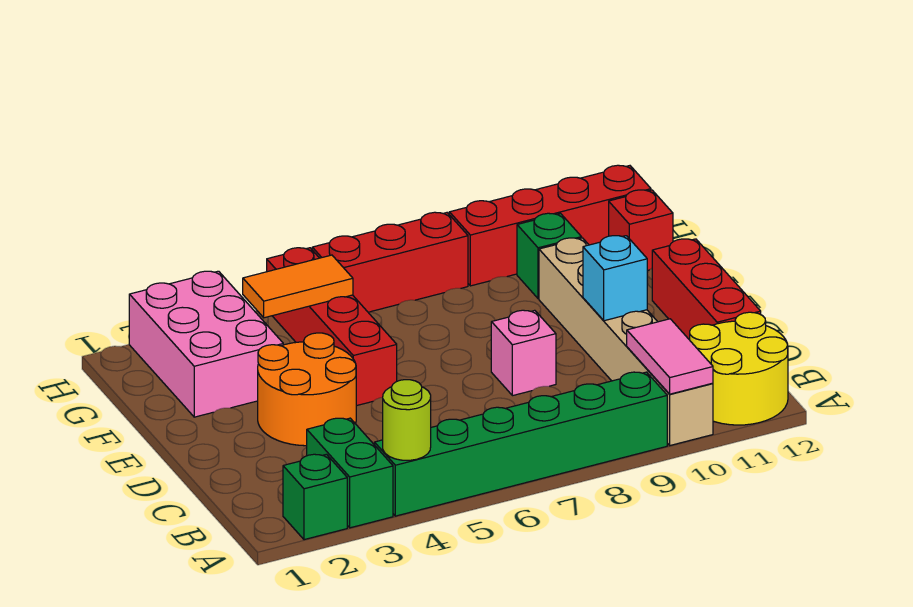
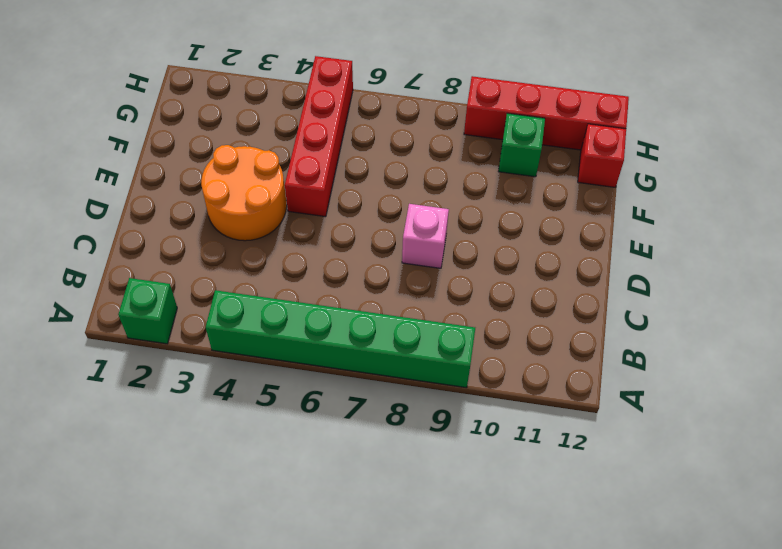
none -> green 1x2 brick [307,418,393,528]
none -> tan 1x6 brick [539,238,713,445]
none -> yellow 2x2 round brick [690,312,788,425]

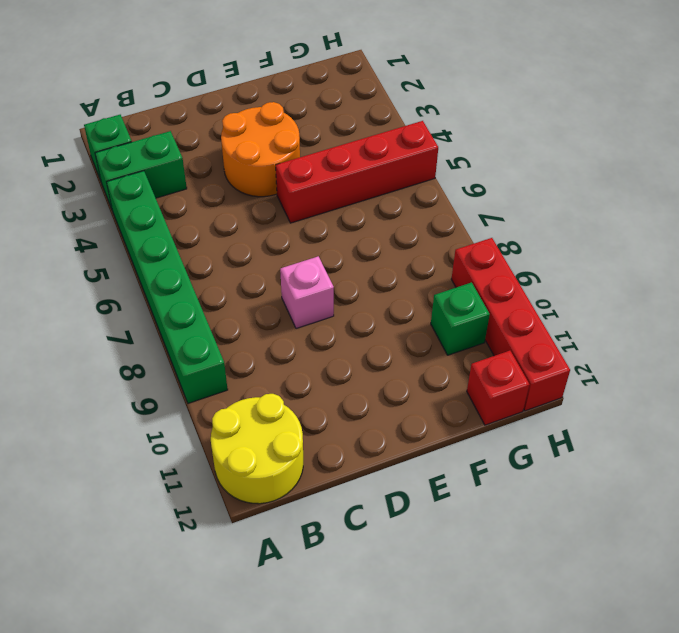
none -> tan 1x6 brick [539,238,713,445]
none -> red 1x3 brick [652,239,761,340]
none -> pink 2x3 brick [129,271,283,417]

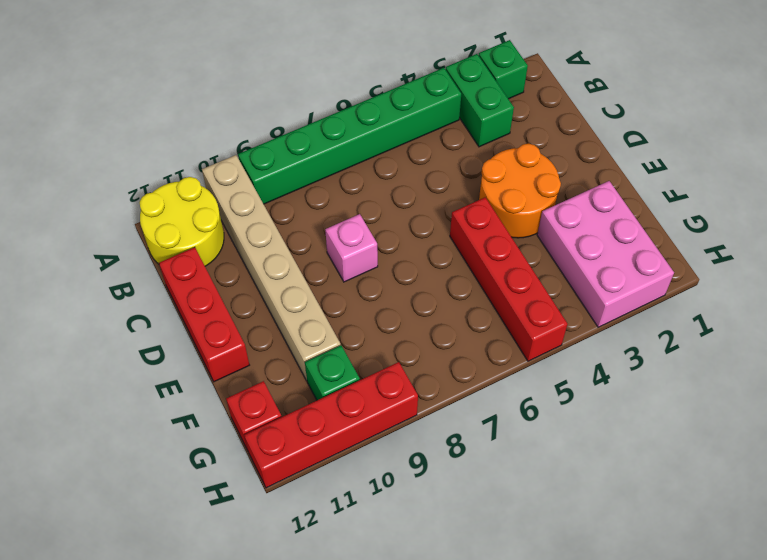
none -> red 1x3 brick [312,212,468,312]
none -> lime 1x1 round brick [383,380,431,460]
none -> pink 1x2 tile [627,319,713,394]

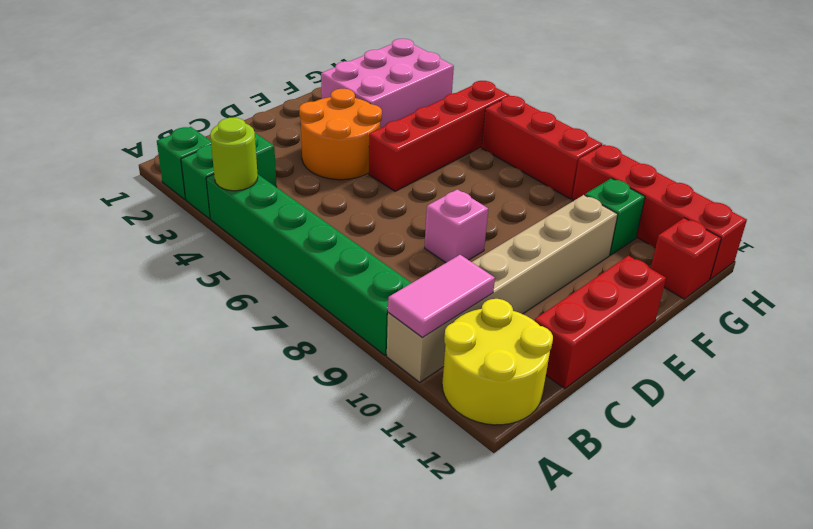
none -> cyan 1x1 brick [583,236,647,321]
none -> orange 1x2 tile [243,255,353,318]

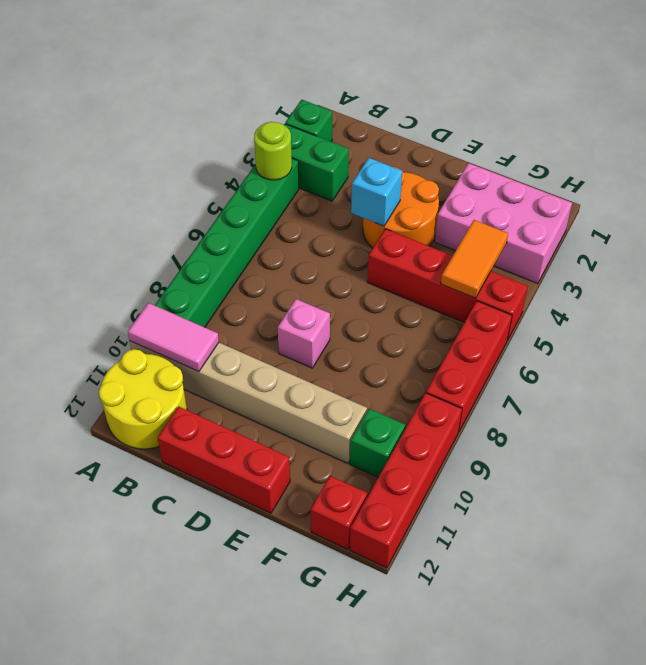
cyan 1x1 brick [351,158,402,226] -> cyan 1x1 brick moved to [583,236,647,321]

